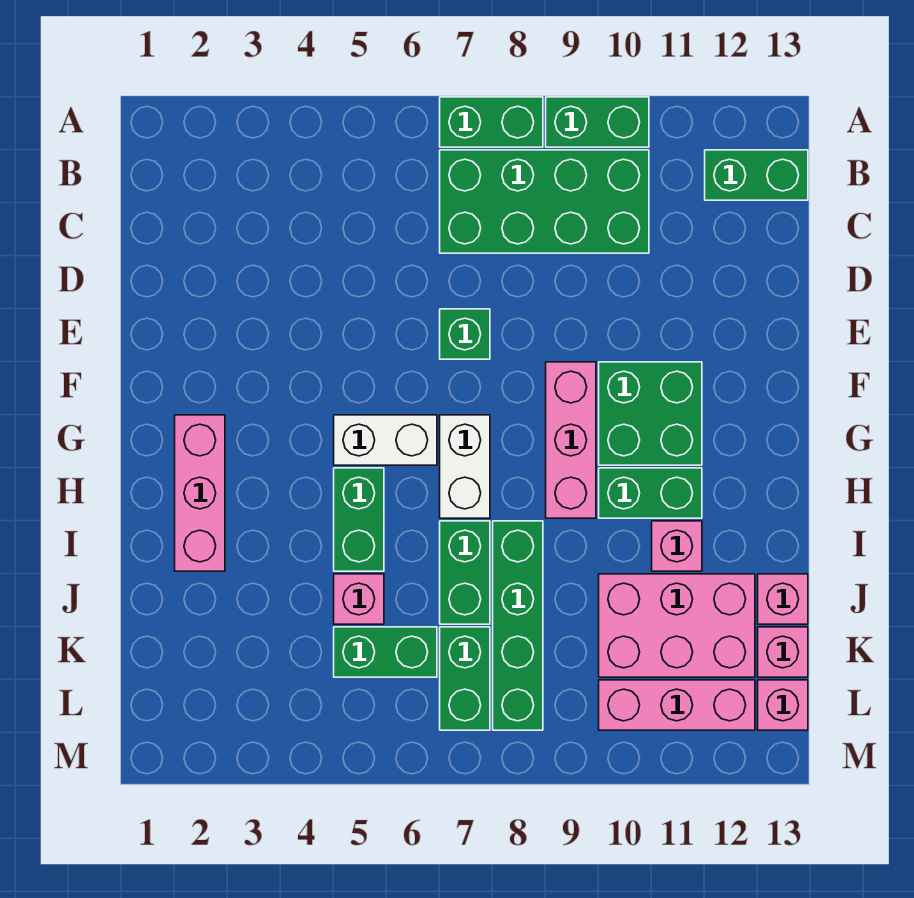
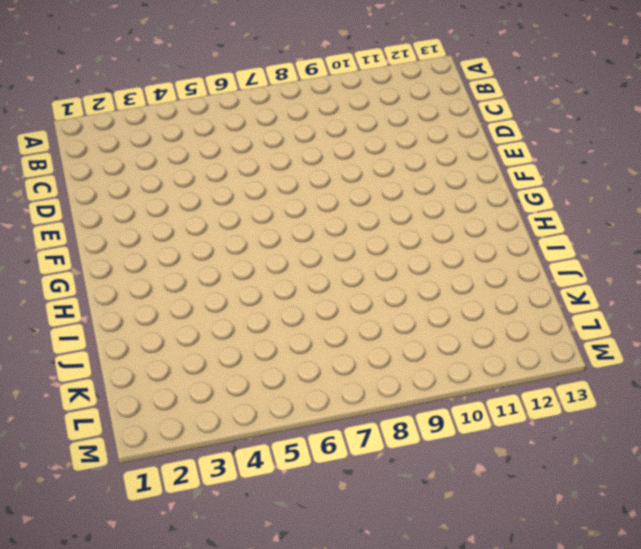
none -> green 1x2 brick [440,97,543,147]
none -> green 1x2 brick [546,97,649,147]
none -> green 2x4 brick [440,150,649,253]

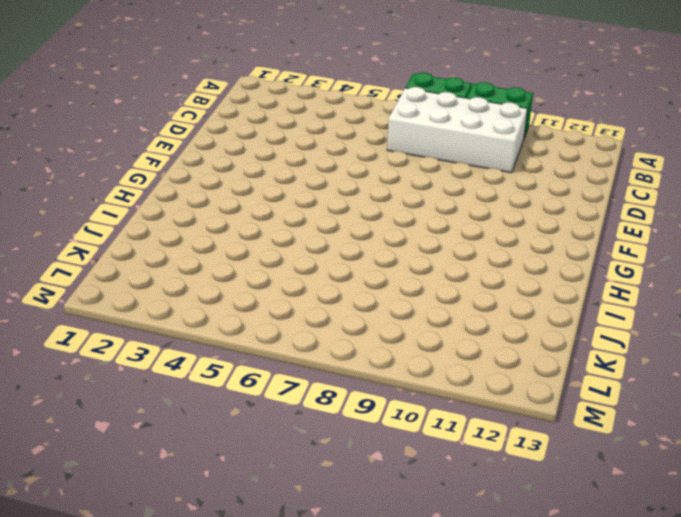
white 2x4 brick [387,87,527,173] -> green 2x4 brick [440,150,649,253]
none -> green 1x2 brick [705,150,808,200]
none -> green 1x1 brick [440,309,490,359]
none -> pink 1x3 brick [546,362,596,518]

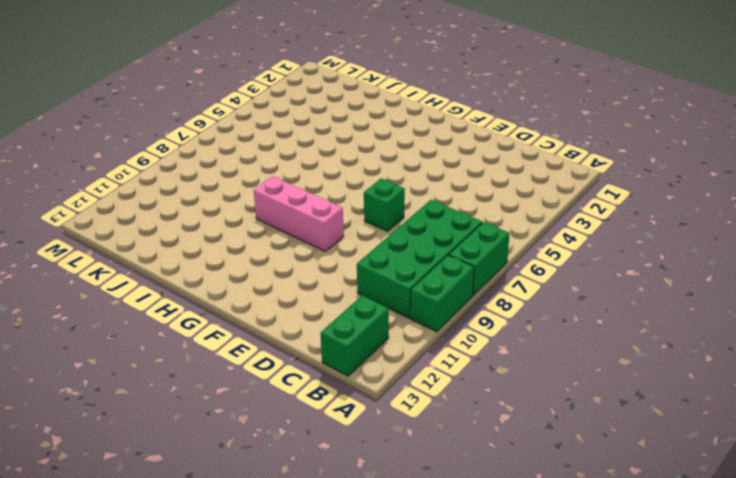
none -> green 2x2 brick [599,362,702,465]
none -> pink 1x3 brick [175,415,225,571]
none -> white 1x2 brick [334,415,437,465]

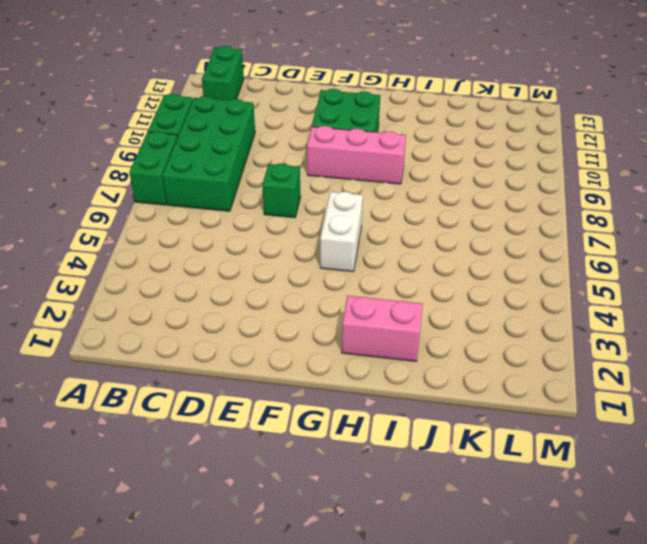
pink 1x2 brick [342,296,423,361] -> pink 1x3 brick [175,415,225,571]
none -> white 1x2 brick [440,415,490,518]
none -> green 1x2 brick [334,468,384,571]
none -> green 1x2 brick [599,468,702,518]

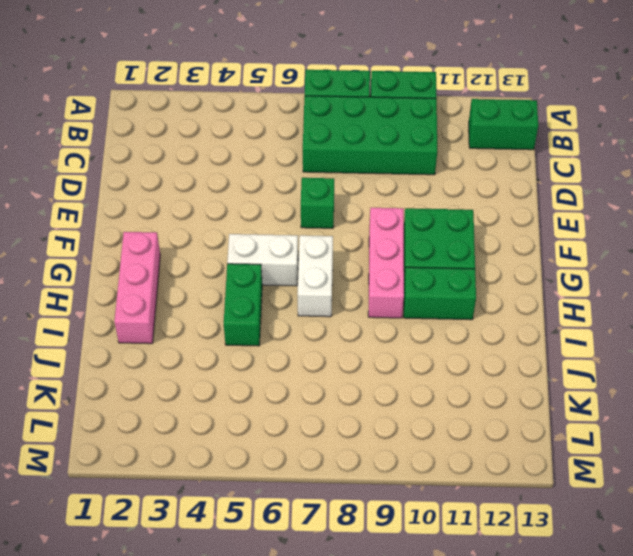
none -> green 1x2 brick [440,521,490,624]
none -> green 1x4 brick [493,521,543,730]
none -> pink 1x1 brick [652,521,702,571]

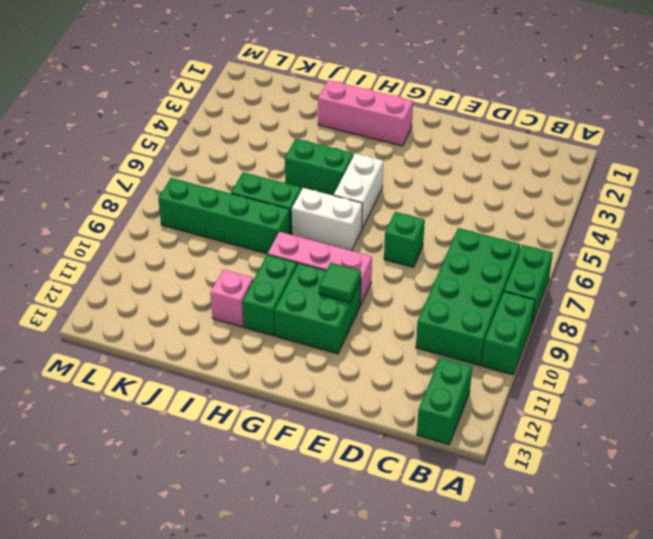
green 1x1 tile [319,263,361,302] -> none
none -> pink 1x1 brick [334,574,384,624]
none -> pink 2x3 brick [599,574,755,677]
none -> pink 1x1 brick [758,574,808,624]

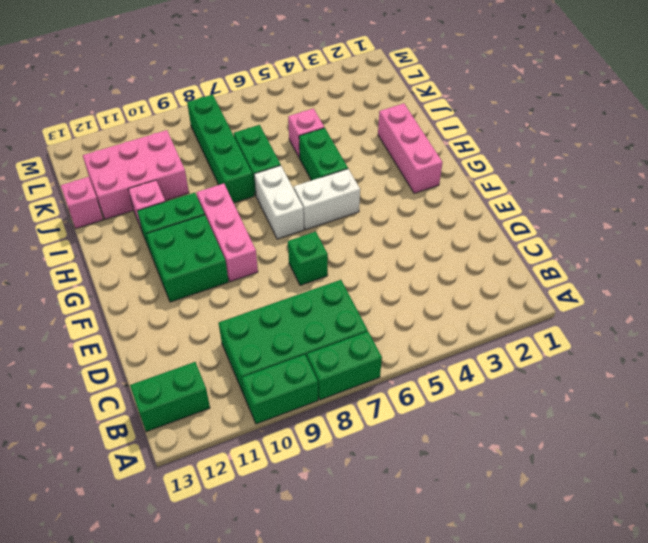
none -> green 1x2 brick [334,627,437,677]
none -> green 1x2 brick [440,627,490,730]
none -> pink 1x1 brick [758,627,808,677]

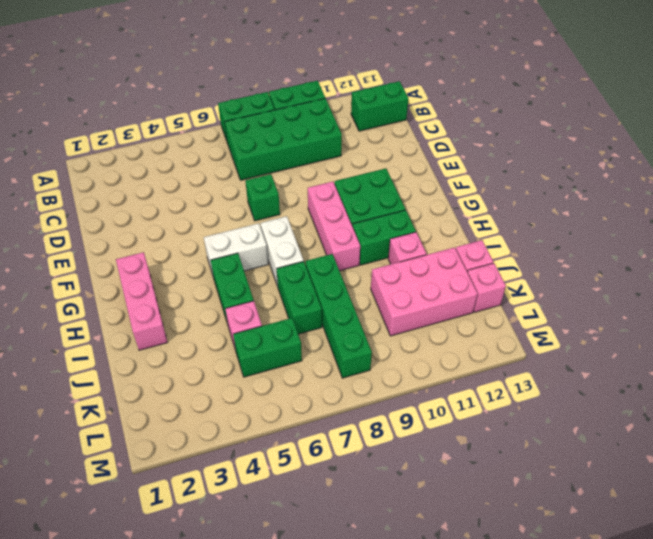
none -> green 1x2 brick [440,627,490,730]
none -> pink 1x3 brick [599,680,755,730]
none -> pink 1x1 brick [758,680,808,730]

